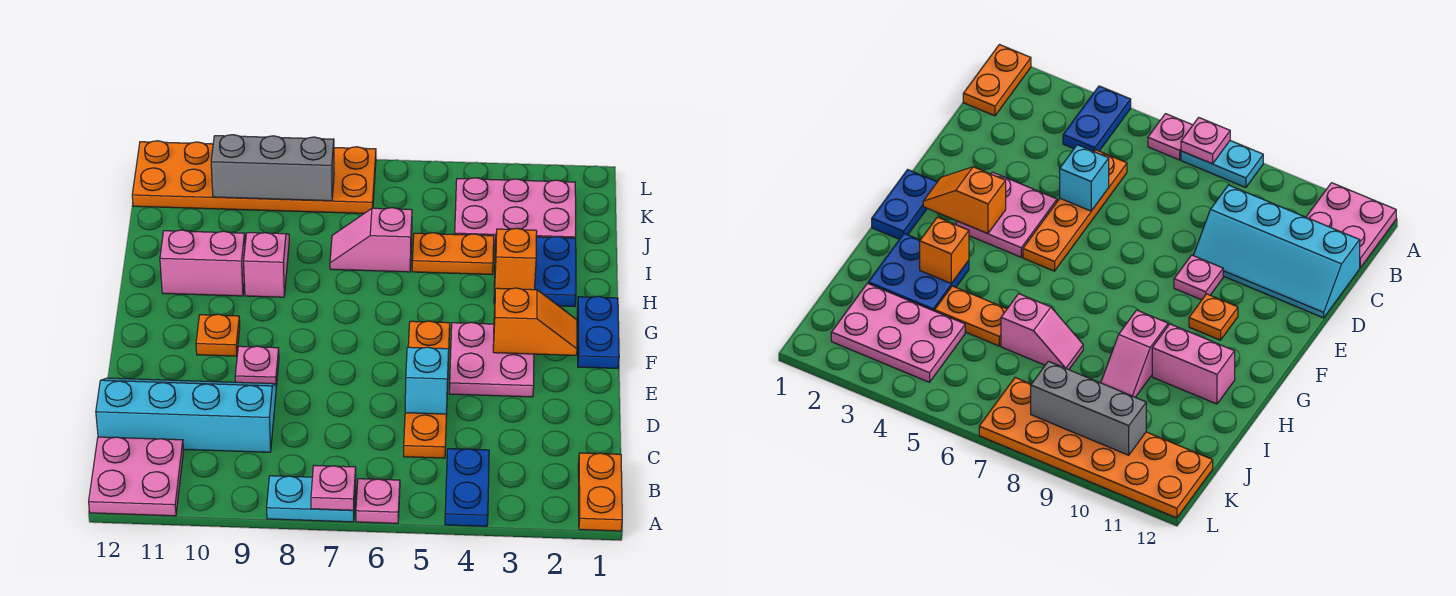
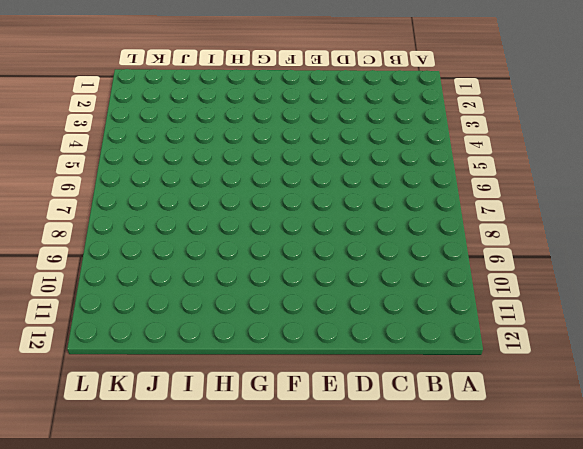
none -> orange 1x2 plate [578,453,622,531]
none -> blue 1x2 plate [445,449,489,526]
none -> pink 1x1 plate [356,479,400,523]

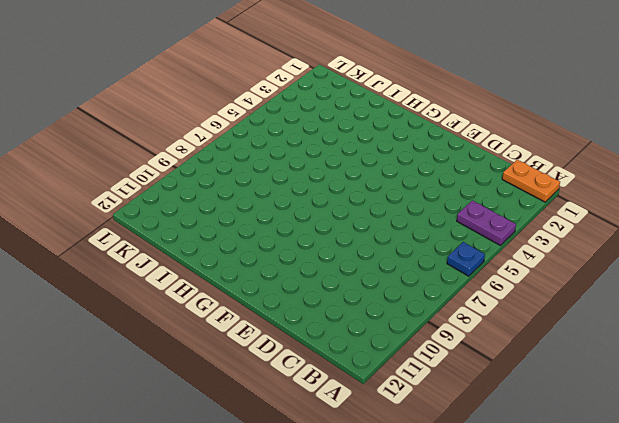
purple 1x2 plate [457,201,516,245] -> blue 1x2 plate [445,449,489,526]
blue 1x1 plate [447,242,485,276] -> pink 1x1 plate [356,479,400,523]
none -> cyan 1x2 plate [267,476,356,522]
none -> pink 2x2 plate [89,437,184,516]
none -> orange 1x4 plate [404,321,450,458]

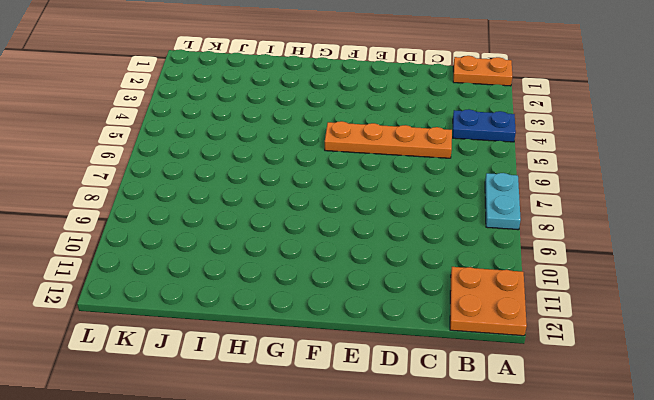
orange 2x2 plate [450,267,527,336] -> pink 2x2 plate [89,437,184,516]
none -> pink 1x1 plate [356,479,400,523]
none -> cyan 2x4 slope [96,378,276,452]
none -> pink 2x2 plate [449,322,534,397]

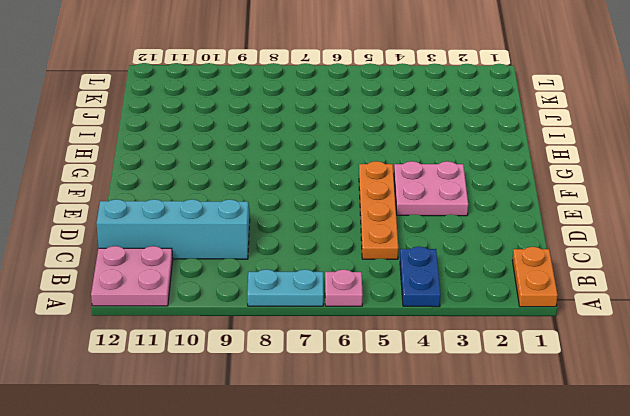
none -> pink 1x1 plate [235,346,279,387]
none -> blue 1x2 plate [577,296,619,368]
none -> orange 1x1 plate [196,314,240,356]

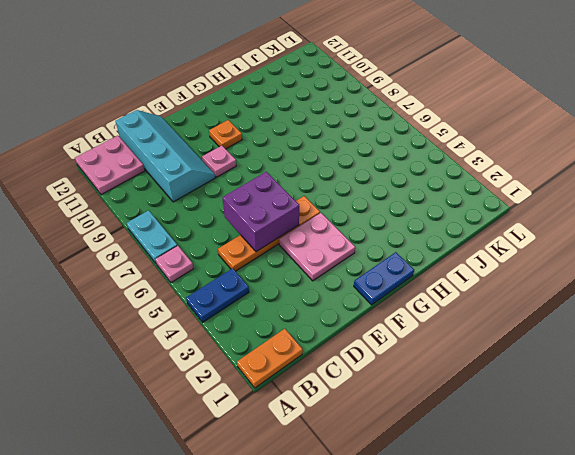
purple 2x2 brick [223,172,299,252] -> cyan 1x1 brick [405,347,449,414]
none -> blue 2x2 plate [494,237,576,307]
none -> pink 1x2 slope [244,233,289,297]
none -> pink 1x2 brick [160,230,245,296]

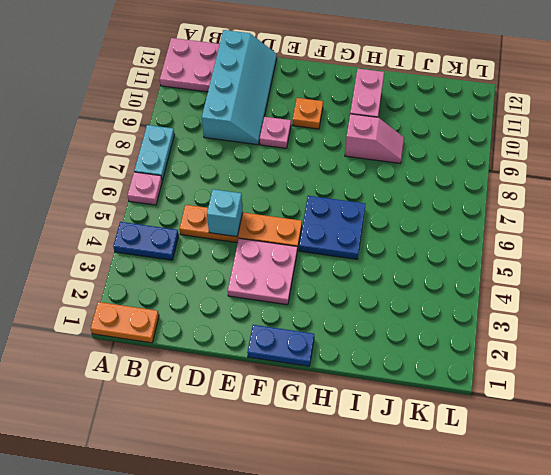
blue 2x2 plate [299,196,365,259] -> blue 2x2 plate moved to [494,237,576,307]
none -> orange 1x2 plate [412,233,494,275]
none -> pink 1x2 slope [330,208,412,272]
none -> pink 2x3 plate [455,178,576,246]

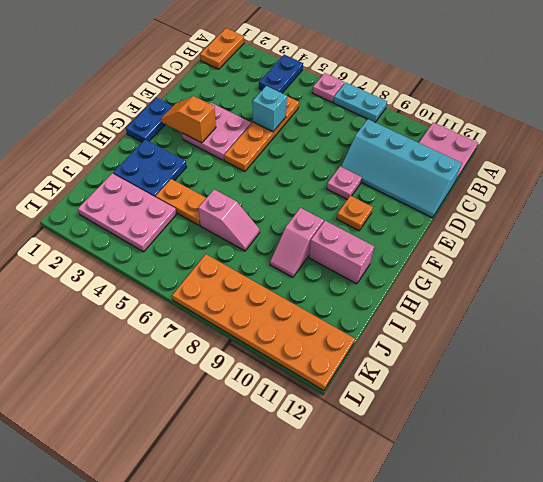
none -> pink 1x1 plate [311,465,356,510]
none -> orange 1x1 brick [495,228,537,290]
none -> grey 1x3 brick [211,135,334,201]

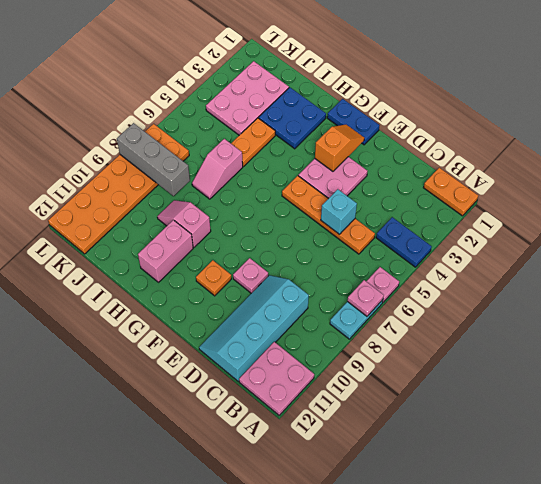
grey 1x3 brick [117,123,190,196] -> grey 1x3 brick turned to [211,135,334,201]
none -> orange 1x1 brick [495,228,537,290]

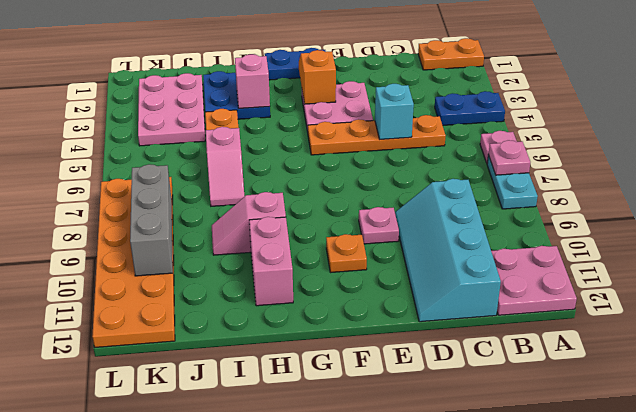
pink 1x1 brick [235,54,270,108] -> orange 1x1 brick [495,228,537,290]

